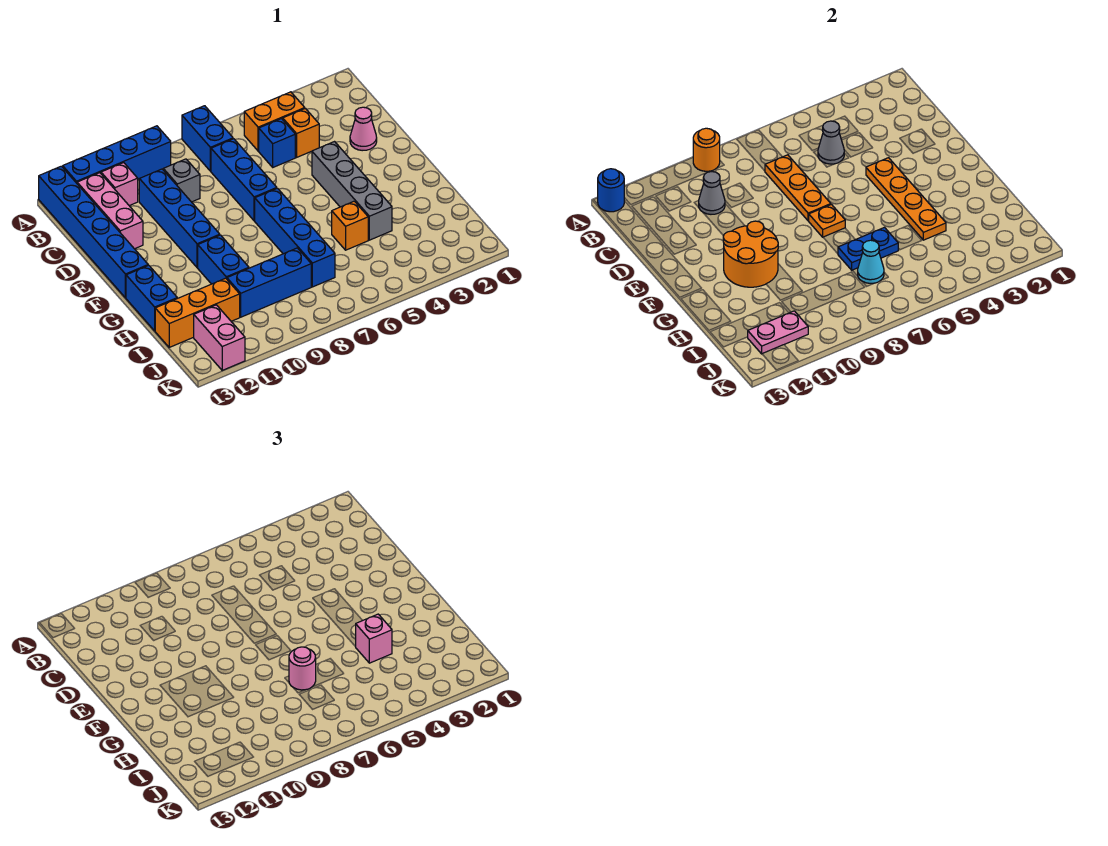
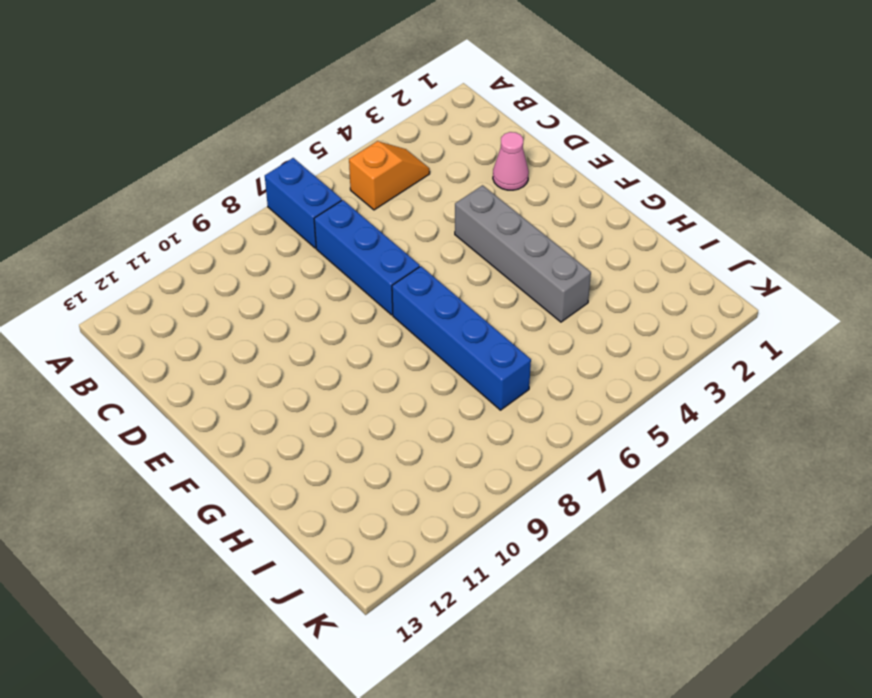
orange 1x2 slope [349,141,430,210] -> orange 1x2 brick [244,92,305,151]
none -> blue 1x4 brick [63,126,171,183]
none -> blue 1x6 brick [39,166,148,298]
none -> pink 1x1 brick [101,163,138,206]
none -> pink 1x3 brick [77,173,143,249]

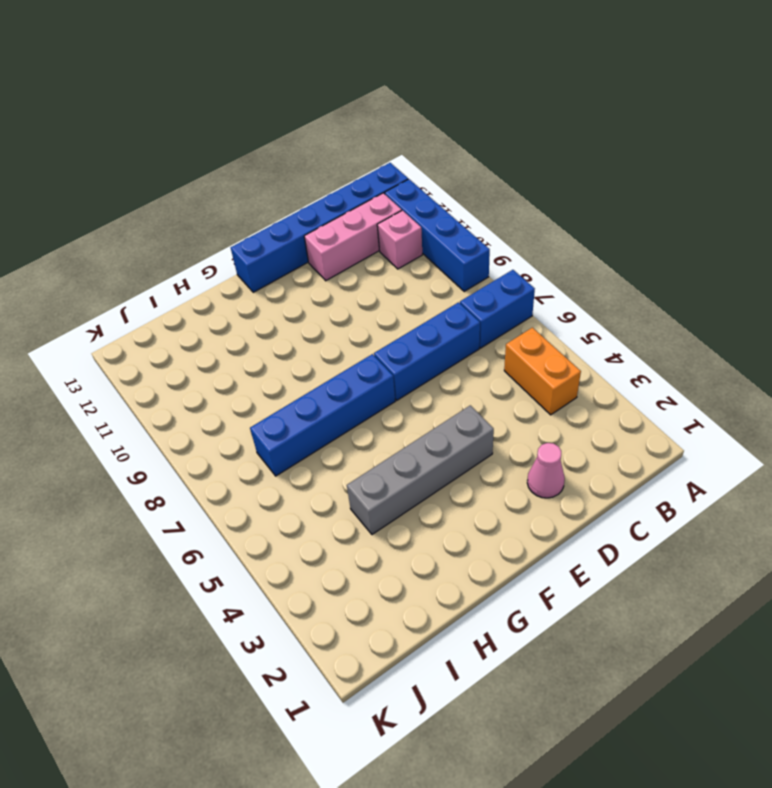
none -> orange 1x1 brick [283,108,319,157]
none -> blue 1x1 brick [259,119,295,167]
none -> grey 1x1 brick [163,159,200,202]
none -> blue 1x4 brick [139,169,220,268]

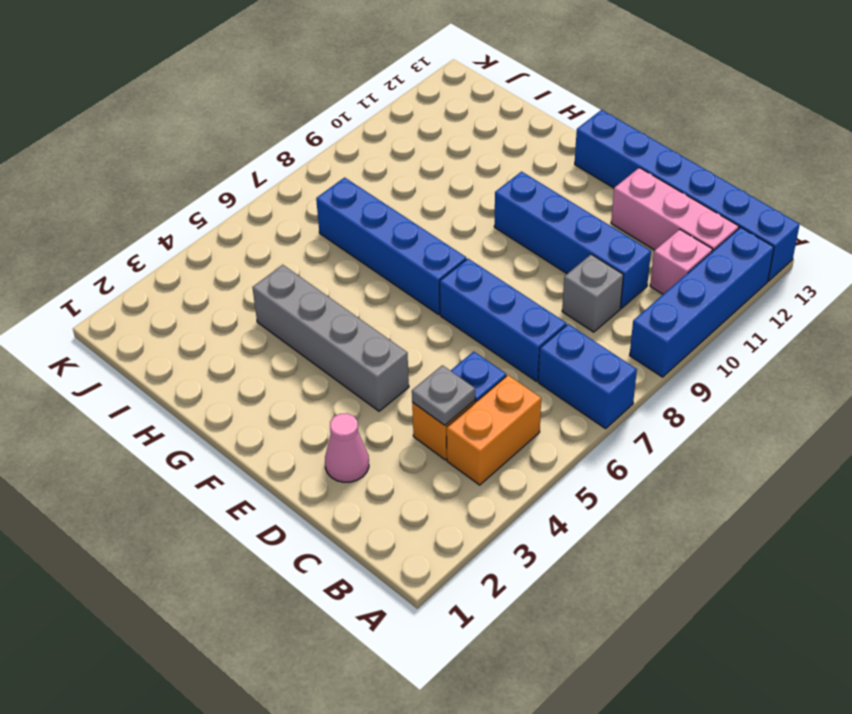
grey 1x1 plate [412,365,475,425] -> none
none -> blue 1x2 brick [198,235,249,284]
none -> blue 1x2 brick [126,265,177,331]
none -> orange 1x1 brick [332,201,368,250]
none -> blue 1x3 brick [227,248,311,317]

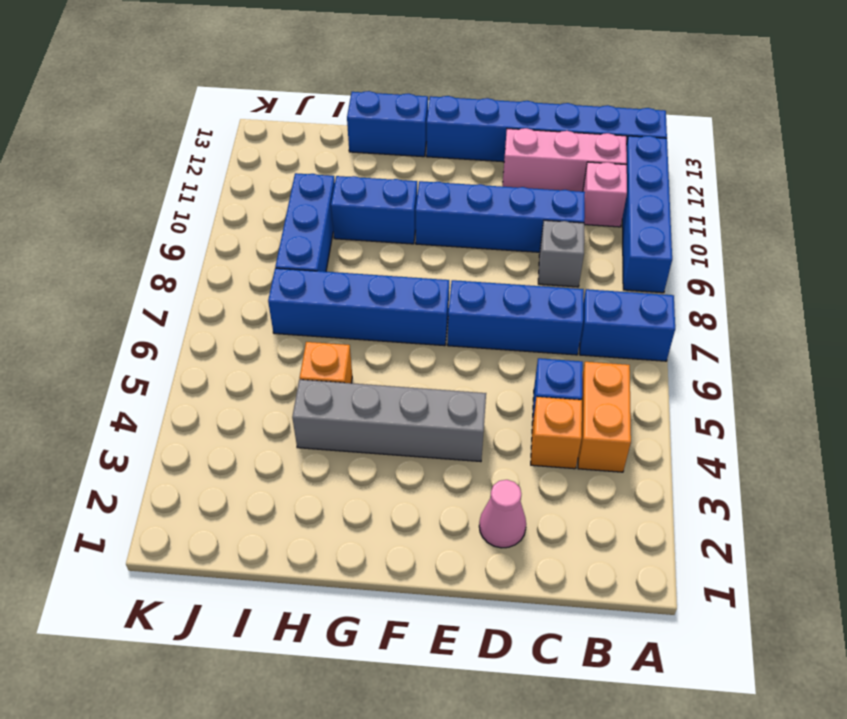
none -> orange 1x3 brick [155,278,240,347]
none -> pink 1x2 brick [194,305,245,370]
none -> orange 1x1 round brick [693,128,720,171]
none -> blue 1x1 round brick [598,169,624,212]

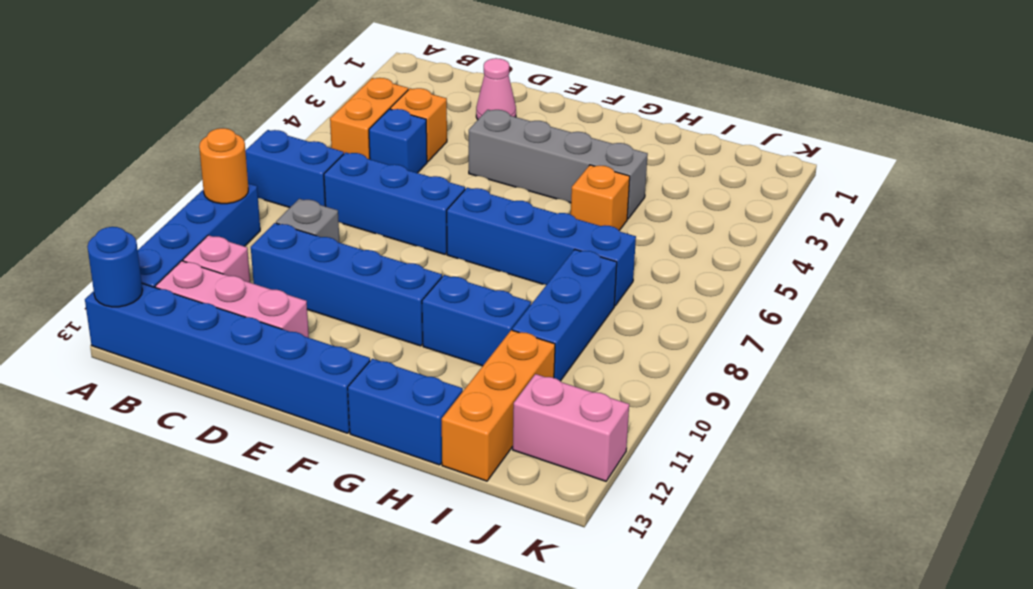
none -> grey 1x1 cone [818,121,844,164]
none -> orange 1x3 plate [765,155,831,221]
none -> grey 1x1 cone [699,172,725,214]
none -> orange 1x4 plate [866,158,946,240]

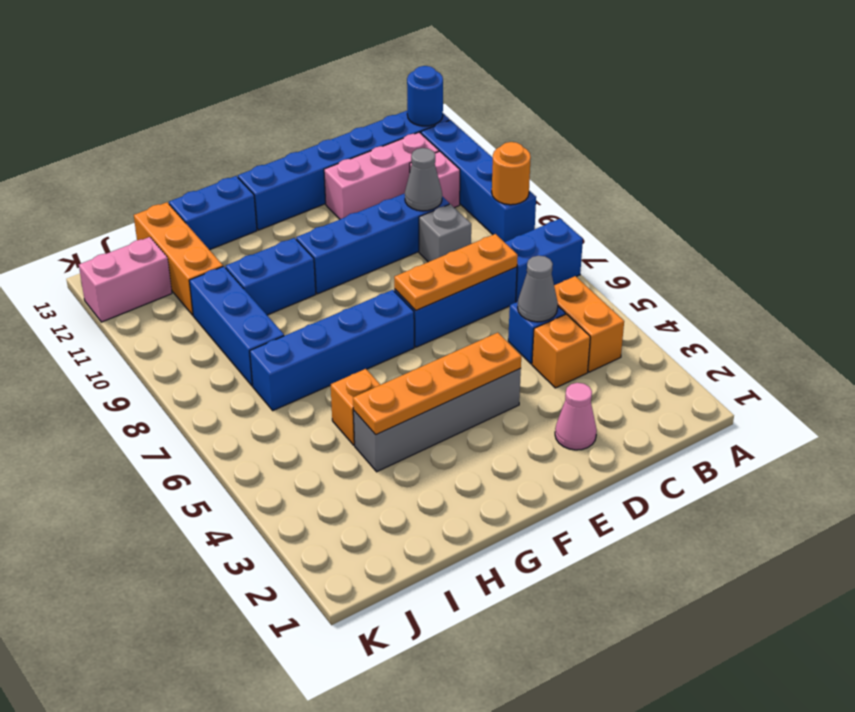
none -> orange 1x1 plate [809,205,845,237]
none -> orange 2x2 round brick [723,221,778,287]
none -> blue 1x2 plate [838,227,898,270]
none -> cyan 1x1 cone [858,240,884,284]

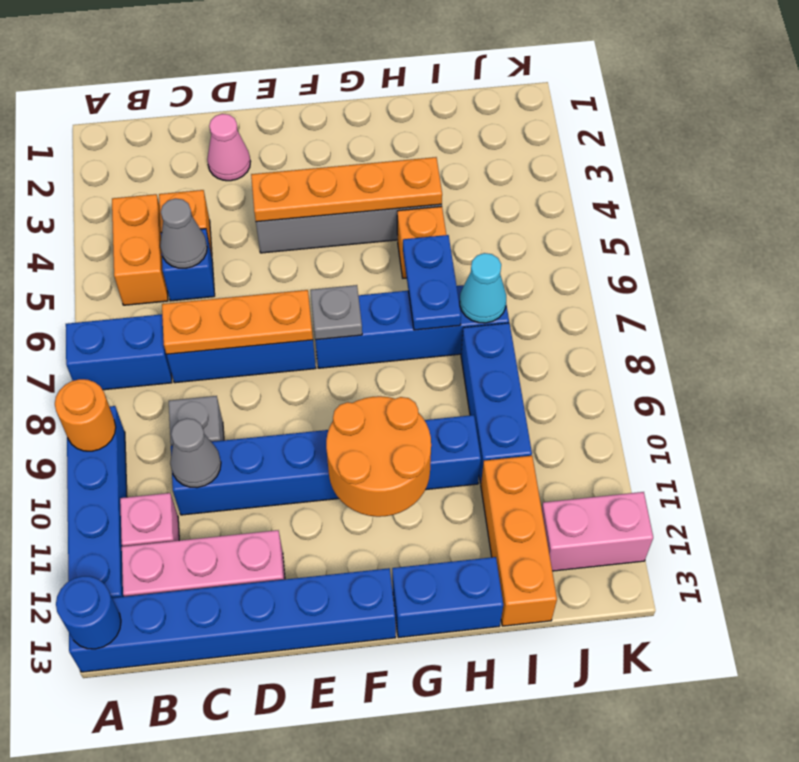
grey 1x1 plate [310,285,362,340] -> orange 1x1 plate [809,205,845,237]
none -> pink 1x2 plate [748,311,808,354]
none -> pink 1x1 brick [356,614,392,663]
none -> pink 1x1 round brick [289,647,316,690]

